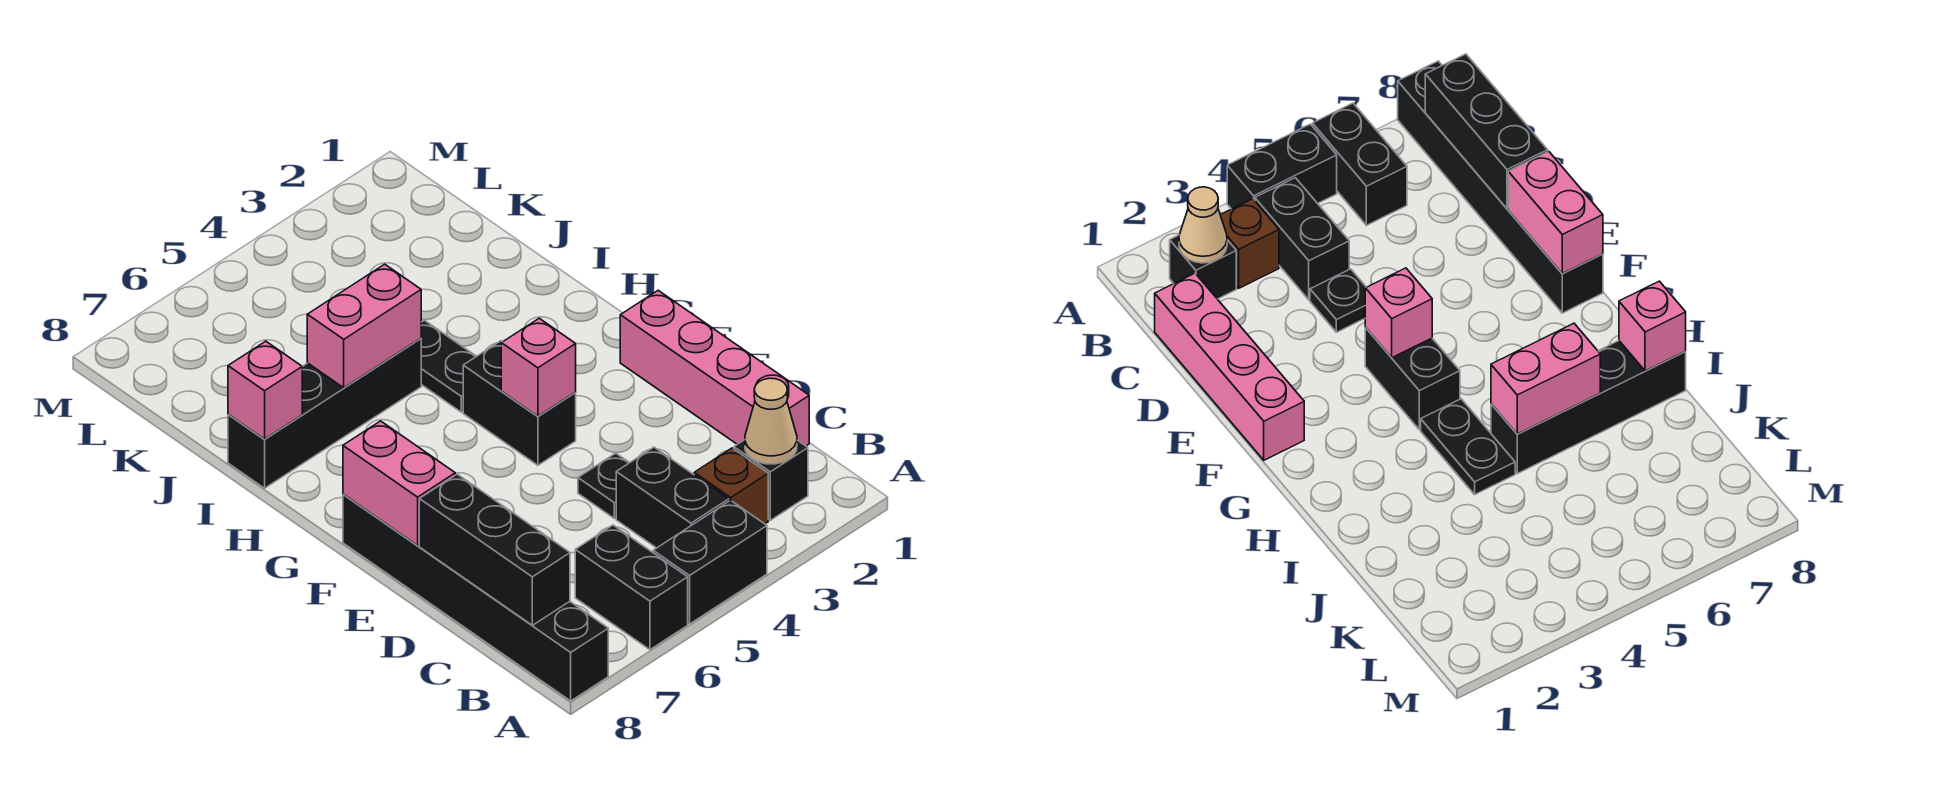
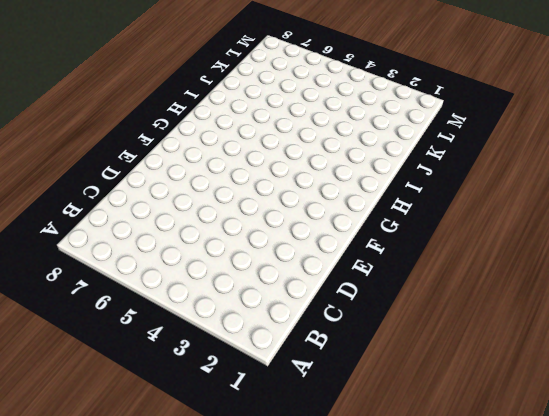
none -> black 1x2 brick [653,500,767,624]
none -> black 1x2 brick [575,525,688,650]
none -> black 1x6 brick [343,494,608,701]

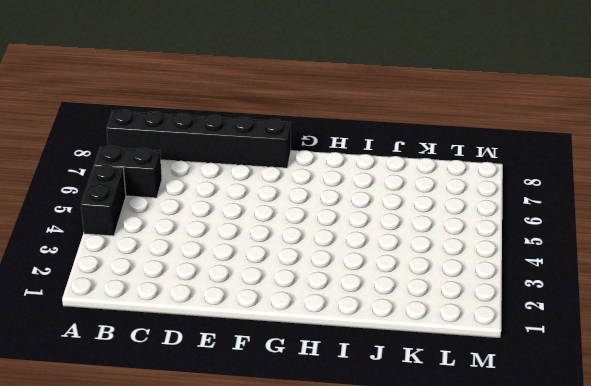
none -> black 1x1 brick [734,440,808,520]
none -> brown 1x1 brick [694,448,768,524]
none -> black 1x2 brick [616,447,729,548]

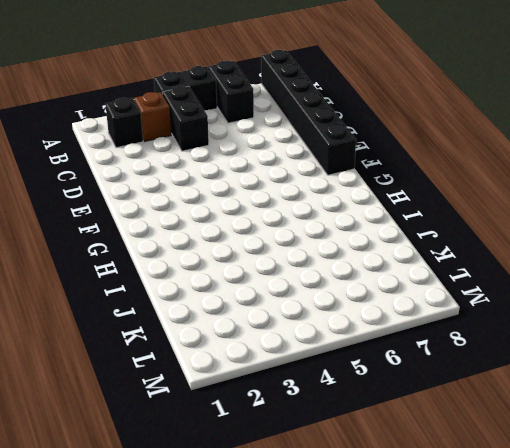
none -> pink 1x4 brick [620,290,809,446]
none -> black 1x1 plate [578,453,629,519]
none -> black 1x2 brick [463,341,576,465]

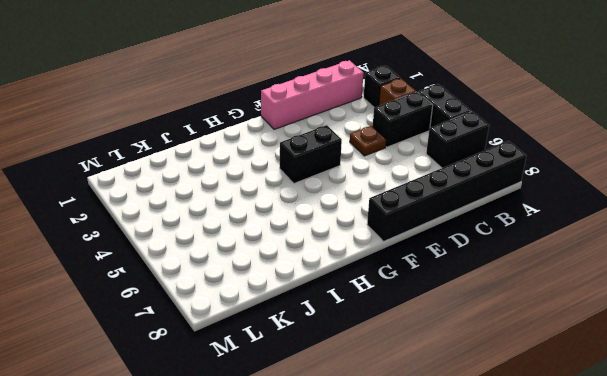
brown 1x1 plate [350,126,387,156] -> black 1x1 plate [578,453,629,519]
none -> black 1x2 plate [421,320,476,412]
none -> black 1x4 brick [228,338,421,488]
none -> tan 1x1 cone [745,378,797,464]

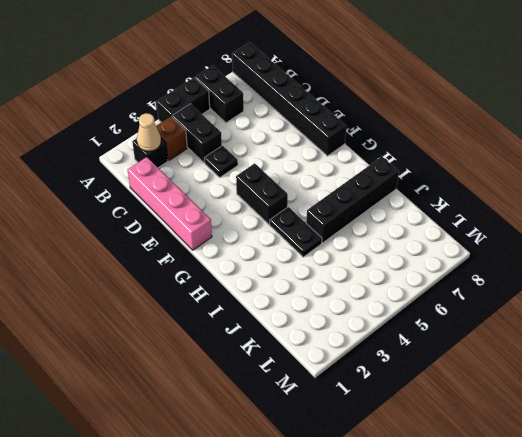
none -> black 1x3 brick [419,474,570,625]
none -> pink 1x2 brick [343,421,455,545]
none -> pink 1x1 brick [501,318,576,416]

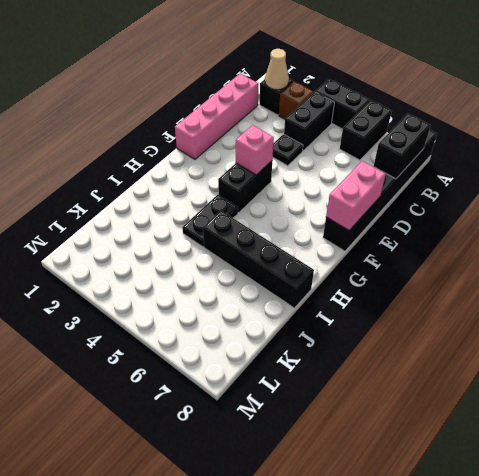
black 1x2 brick [374,114,430,179] -> black 1x3 brick [419,474,570,625]
none -> pink 1x2 brick [307,264,421,388]
none -> pink 1x1 brick [228,341,302,439]

